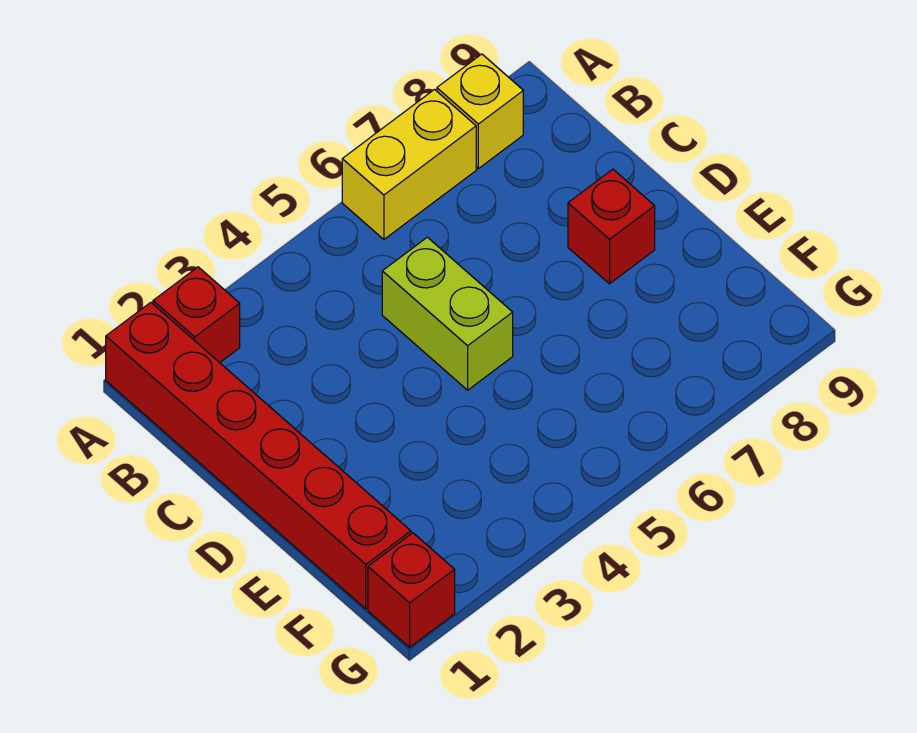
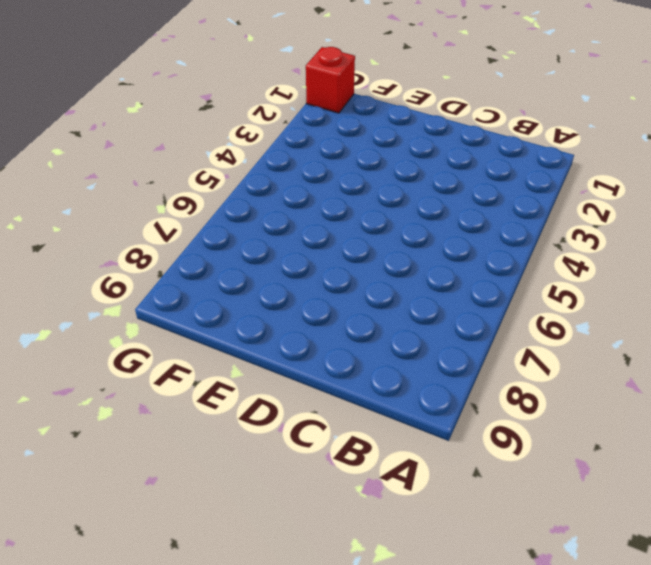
none -> red 1x6 brick [106,302,411,609]
none -> red 1x1 brick [153,267,240,363]

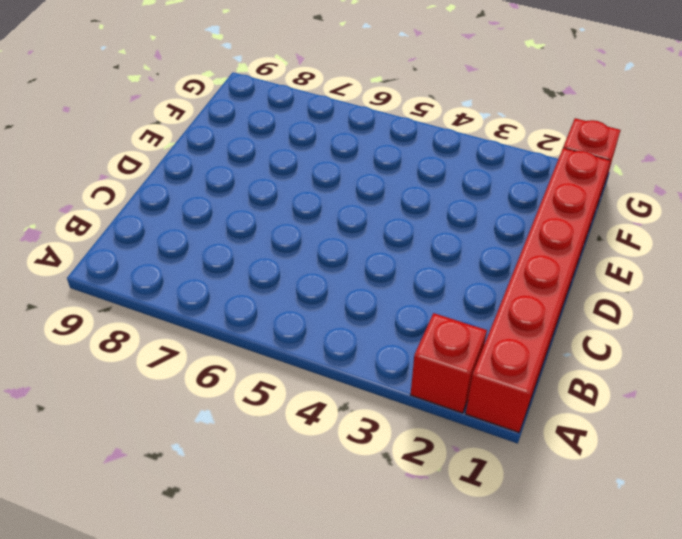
none -> yellow 1x2 brick [342,90,476,239]
none -> yellow 1x1 brick [437,54,523,169]

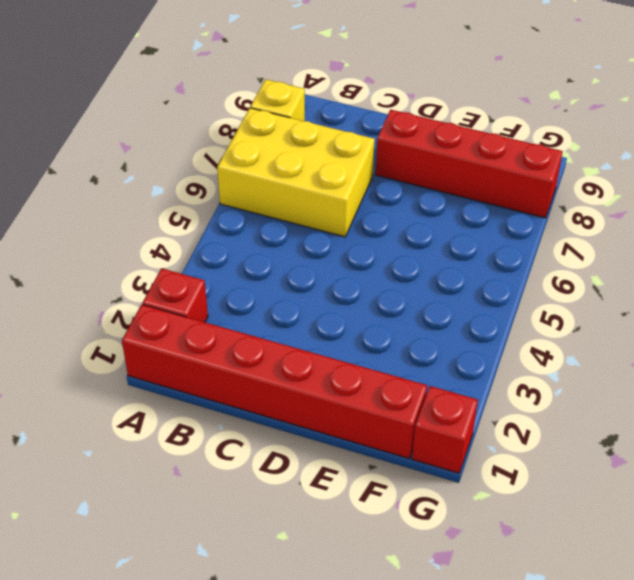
yellow 2x3 brick [217,108,375,237] -> yellow 1x2 brick [342,90,476,239]
red 1x4 brick [376,110,563,218] -> red 1x1 brick [568,169,655,284]
none -> lime 1x2 brick [382,237,513,390]

